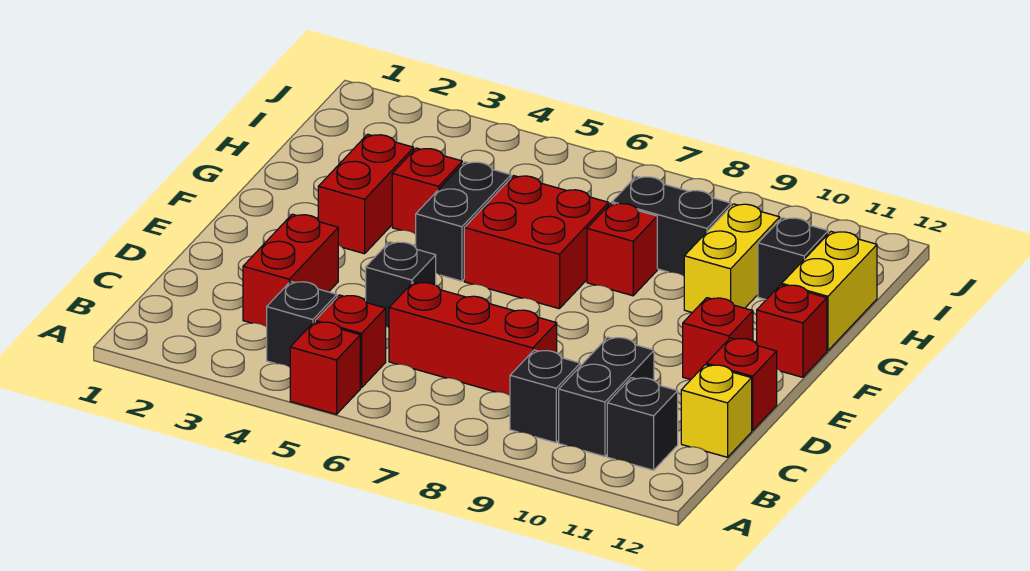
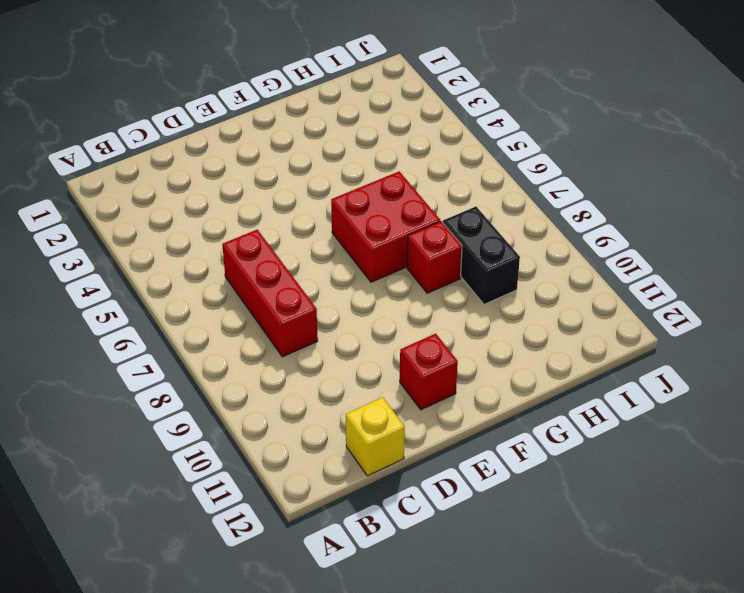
none -> red 1x1 brick [290,322,360,414]
none -> black 1x1 brick [267,281,337,367]
none -> red 1x1 brick [315,295,386,388]

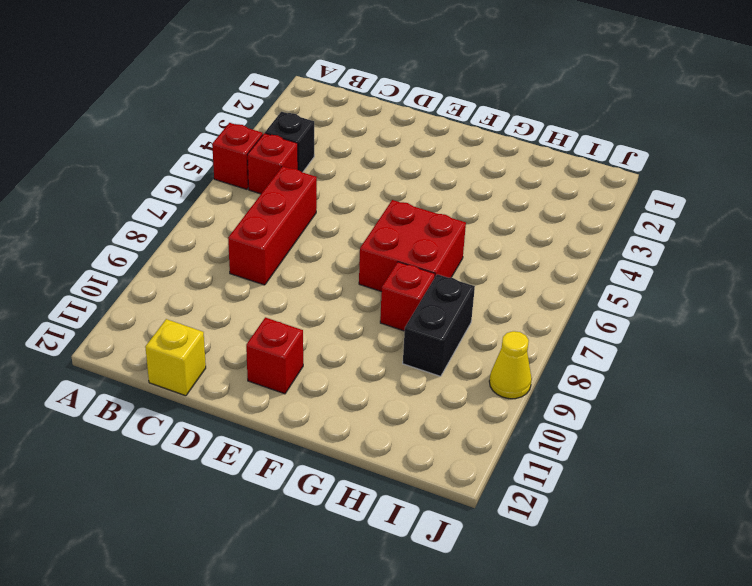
yellow 1x1 cone [489,331,532,399] -> none
none -> black 1x1 brick [510,350,580,443]
none -> black 1x2 brick [559,337,654,456]
none -> black 1x1 brick [607,378,678,470]

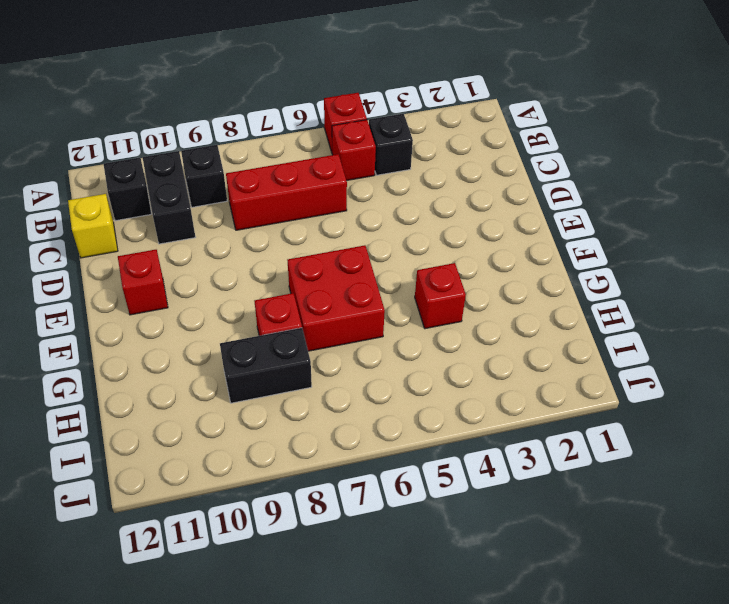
none -> red 1x2 brick [243,214,338,327]
none -> black 1x1 brick [366,242,436,327]
none -> red 1x1 brick [706,338,777,431]

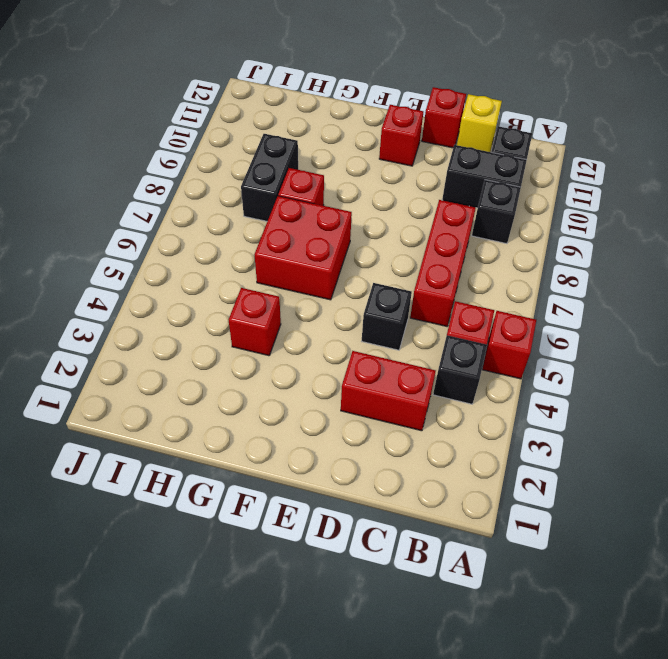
none -> red 1x2 brick [318,134,414,254]
none -> black 1x2 brick [416,162,511,281]
none -> red 1x1 brick [757,285,827,377]

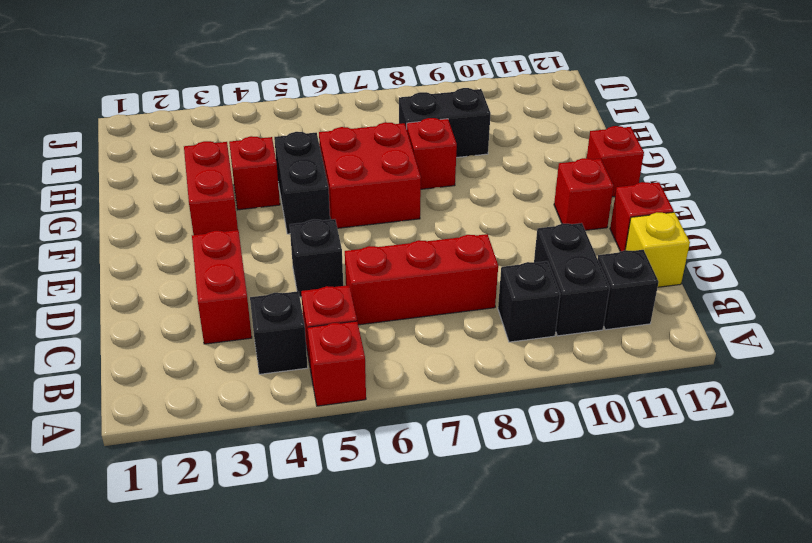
none -> yellow 1x2 brick [684,204,780,313]
none -> yellow 1x2 brick [782,232,877,351]
none -> black 1x1 brick [758,218,828,299]

